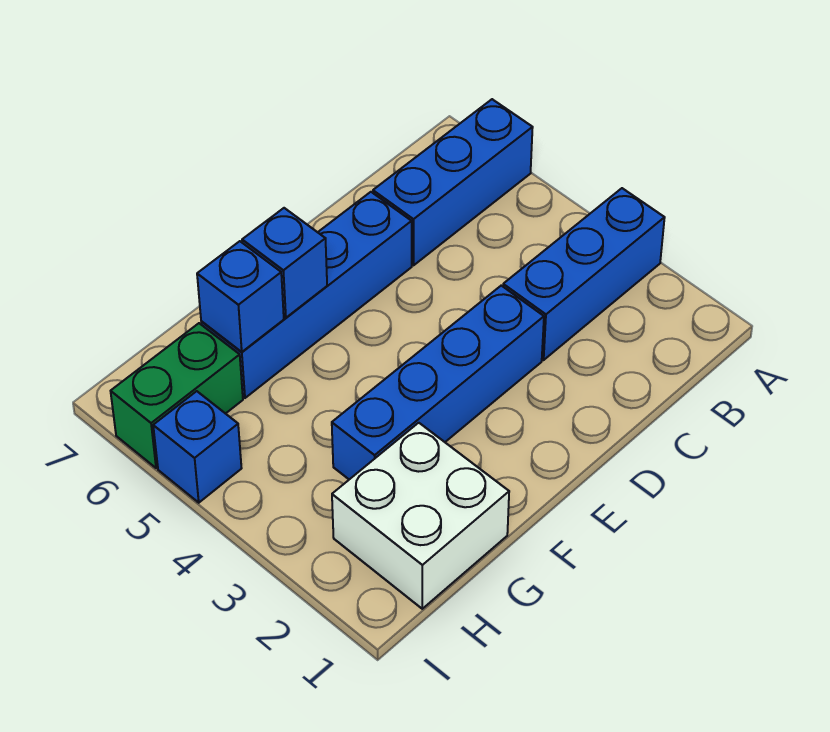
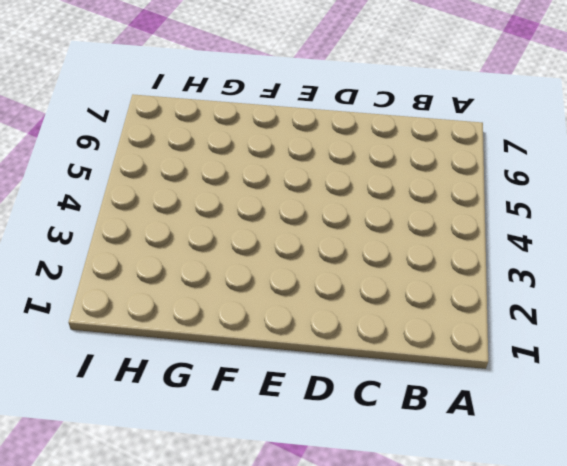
none -> blue 1x3 brick [503,188,665,360]
none -> blue 1x3 brick [373,99,533,265]

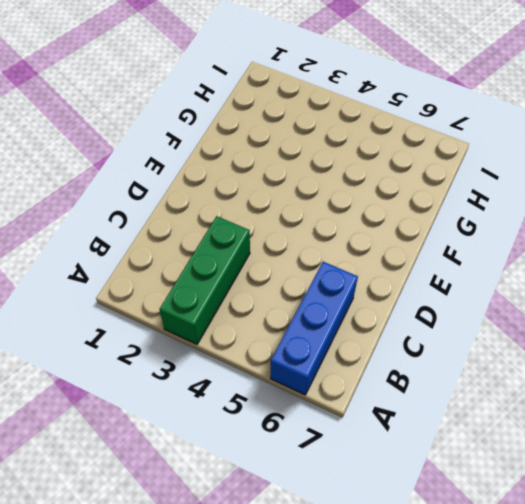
green 1x3 brick [160,216,250,344] -> blue 1x3 brick [503,188,665,360]
none -> blue 1x4 brick [332,286,544,479]
none -> blue 1x4 brick [201,192,412,398]

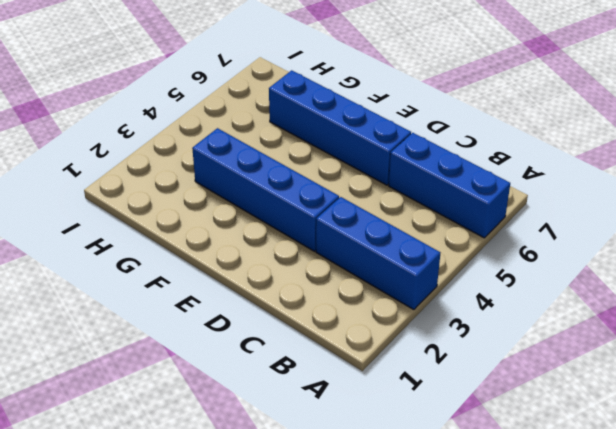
none -> white 2x2 brick [332,423,509,609]
none -> green 1x2 brick [111,323,243,468]

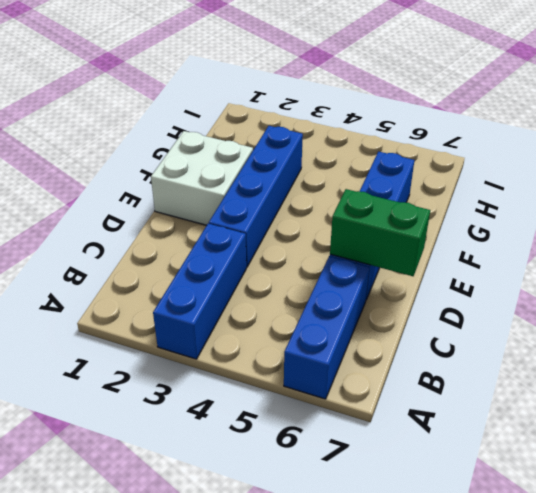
green 1x2 brick [330,189,430,276] -> green 1x2 brick turned to [111,323,243,468]
white 2x2 brick [151,131,253,225] -> white 2x2 brick moved to [332,423,509,609]
none -> blue 1x1 brick [153,391,242,503]
none -> blue 1x1 brick [242,208,327,318]

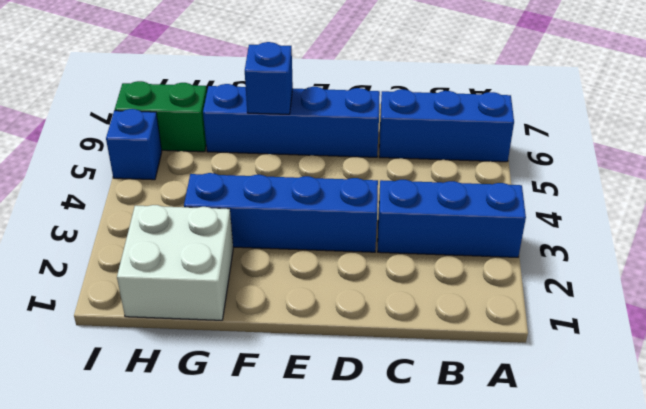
none -> blue 1x1 brick [197,241,284,352]

